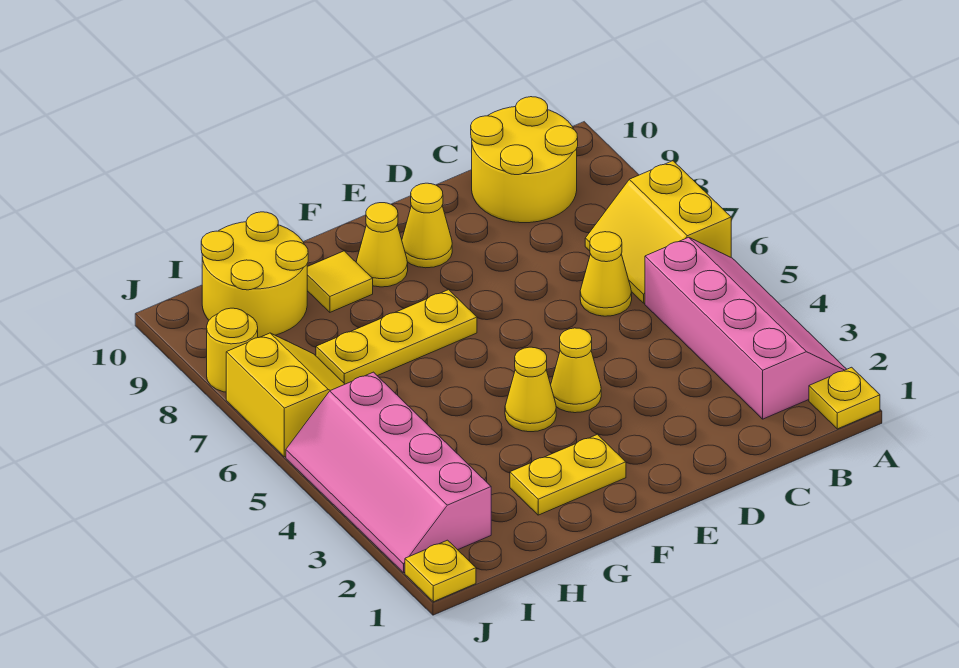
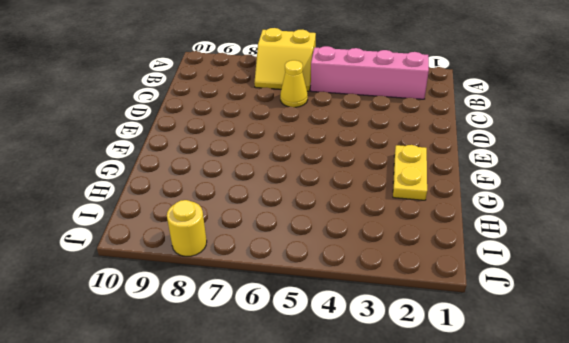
none -> yellow 1x1 plate [809,367,880,429]
none -> yellow 2x2 round brick [471,97,578,223]
none -> yellow 1x1 cone [551,328,601,413]

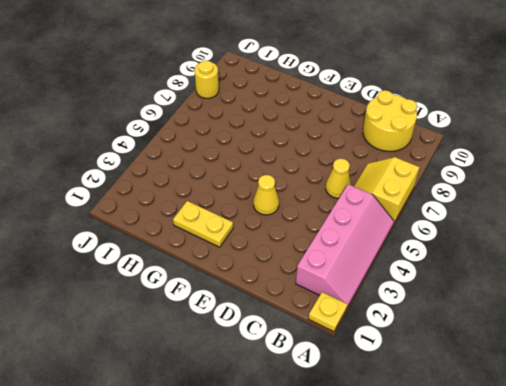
none -> yellow 1x1 cone [402,183,452,268]
none -> yellow 1x1 cone [505,347,556,432]
none -> yellow 1x3 plate [316,290,477,384]

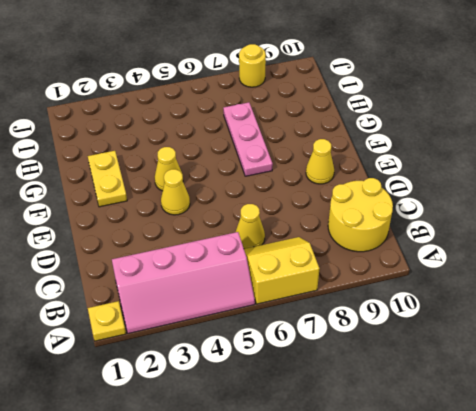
pink 1x3 plate [223,102,273,176] -> yellow 1x3 plate [316,290,477,384]
none -> yellow 1x1 cone [356,203,408,287]
none -> yellow 1x1 tile [307,251,373,312]
none -> yellow 2x2 round brick [201,212,308,338]

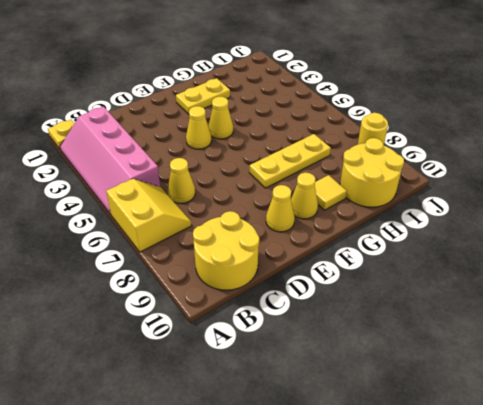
none -> pink 2x4 slope [286,372,491,573]
none -> yellow 2x2 slope [226,333,345,457]
none -> yellow 1x1 plate [405,540,476,602]

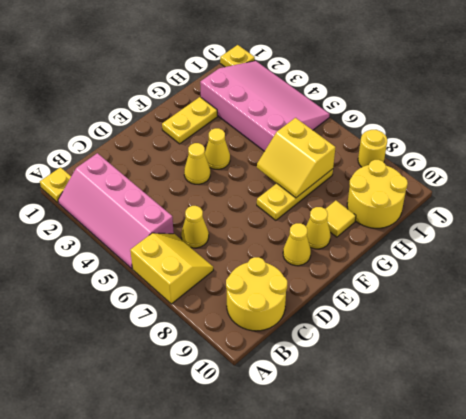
yellow 2x2 slope [257,118,335,198] -> yellow 2x2 slope moved to [226,333,345,457]
pink 3x4 slope [200,61,330,151] -> pink 2x4 slope [286,372,491,573]

